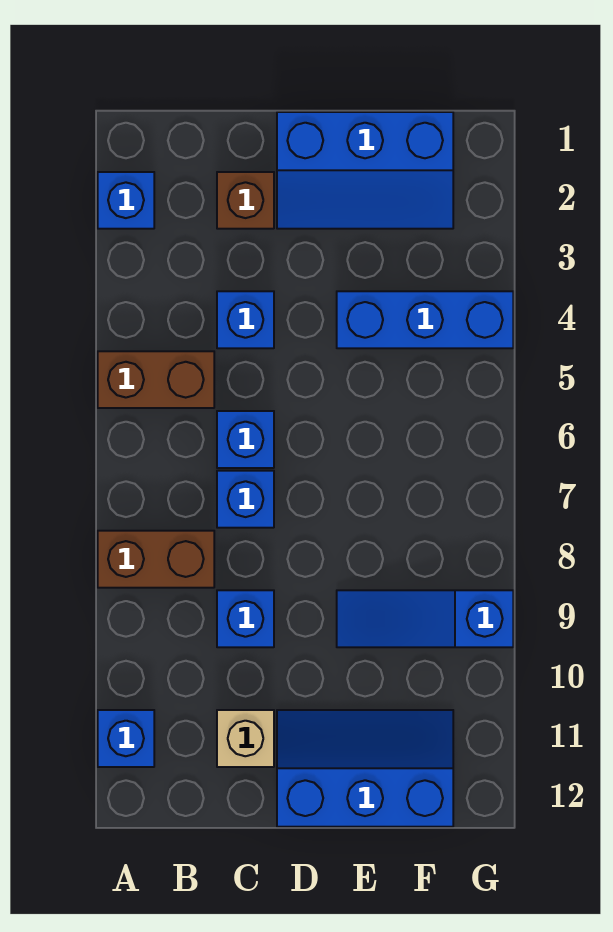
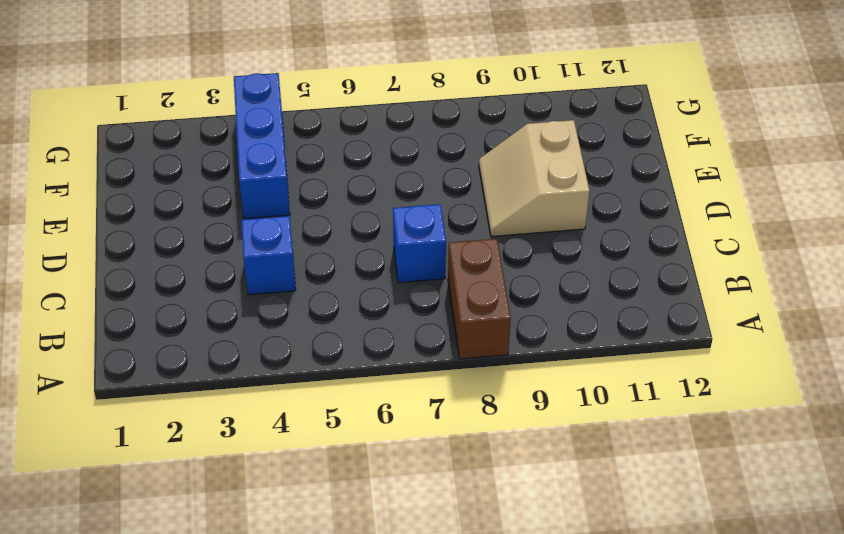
tan 2x2 slope [479,120,589,237] -> blue 1x3 slope [337,590,513,647]
none -> blue 1x1 brick [98,172,154,229]
none -> brown 1x2 brick [98,351,214,408]
none -> blue 1x1 brick [98,710,154,767]

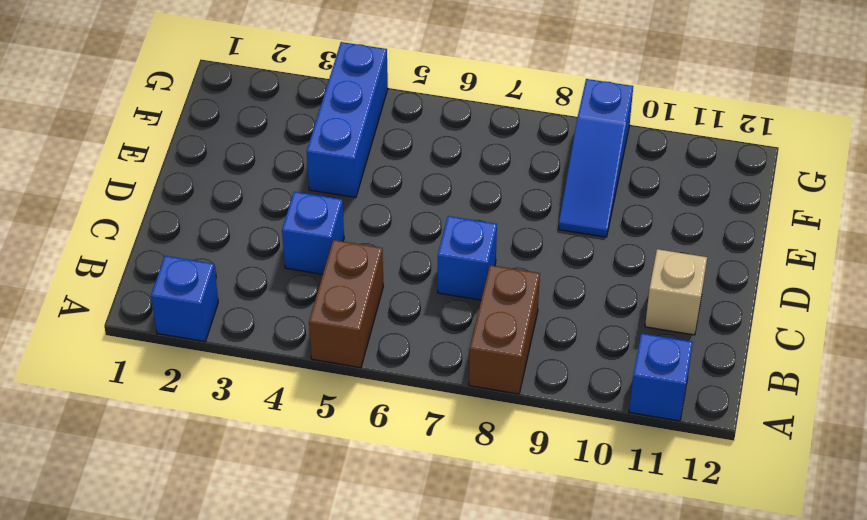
none -> brown 1x1 brick [217,172,274,229]
none -> blue 1x1 brick [217,411,274,468]
none -> blue 1x1 brick [217,590,274,647]

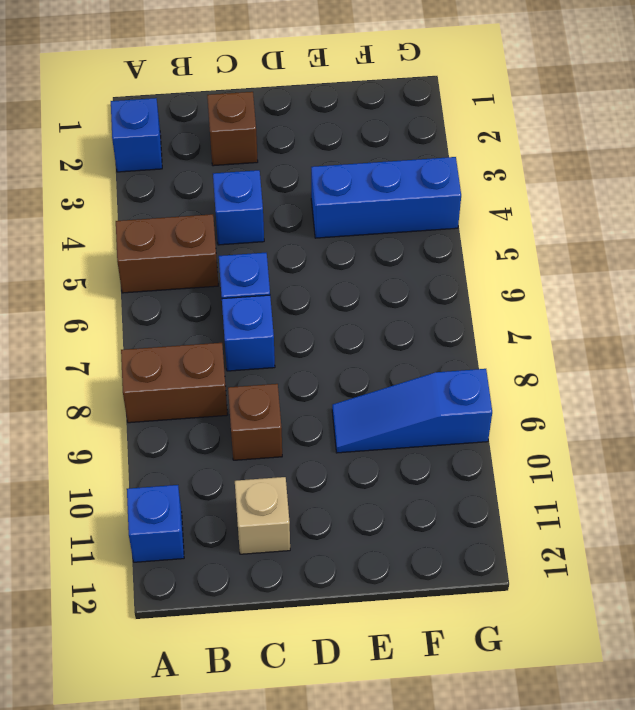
brown 1x1 brick [228,384,282,460] -> blue 1x1 brick [217,590,274,647]
none -> blue 2x3 slope [277,112,453,229]
none -> blue 2x3 slope [277,710,453,827]

